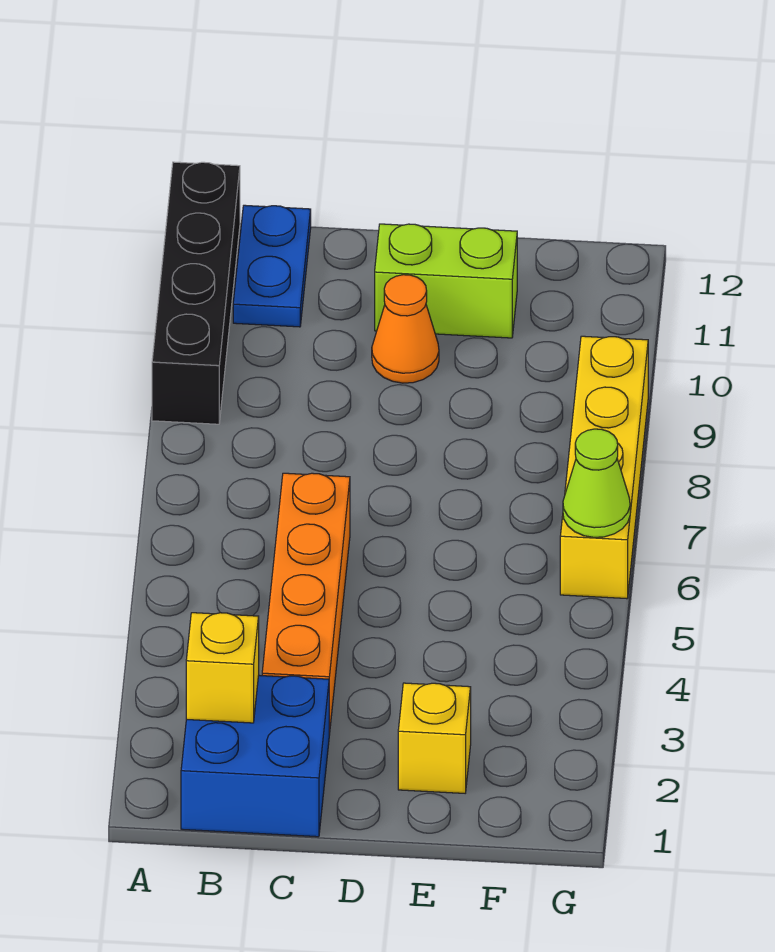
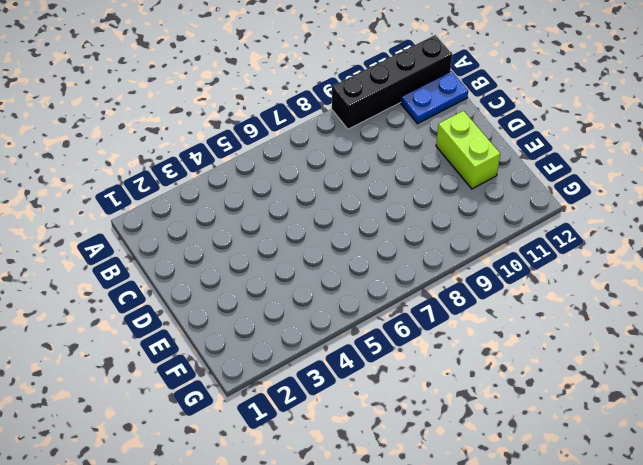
none -> blue 2x2 brick [181,675,329,837]
none -> orange 1x4 brick [262,473,350,735]

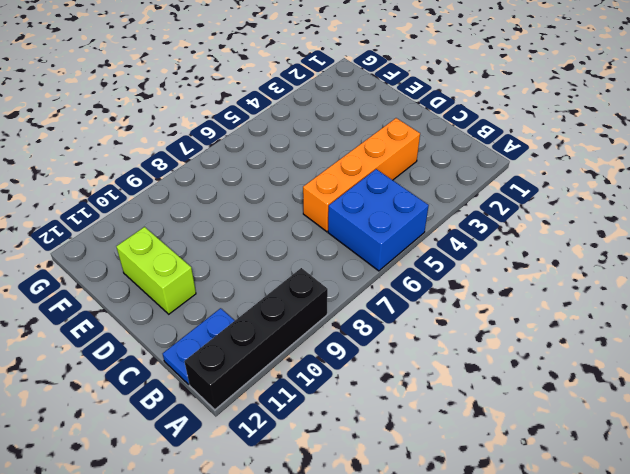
blue 2x2 brick [328,169,429,271] -> blue 2x2 brick moved to [181,675,329,837]
none -> orange 1x1 cone [372,275,439,383]
none -> yellow 1x1 brick [398,683,471,793]

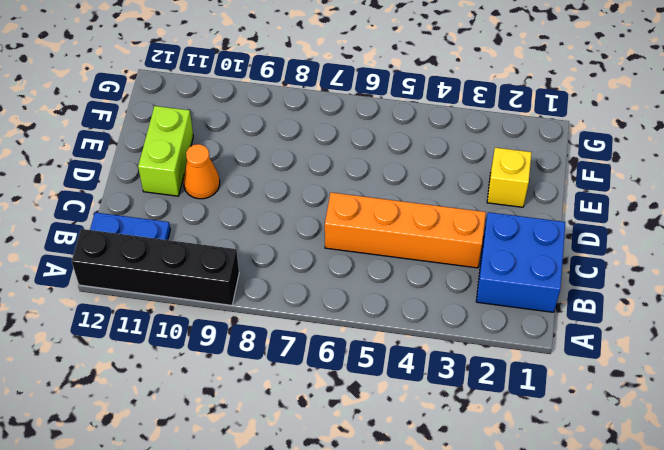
none -> yellow 1x4 brick [560,336,648,599]
none -> yellow 1x1 brick [186,613,259,723]

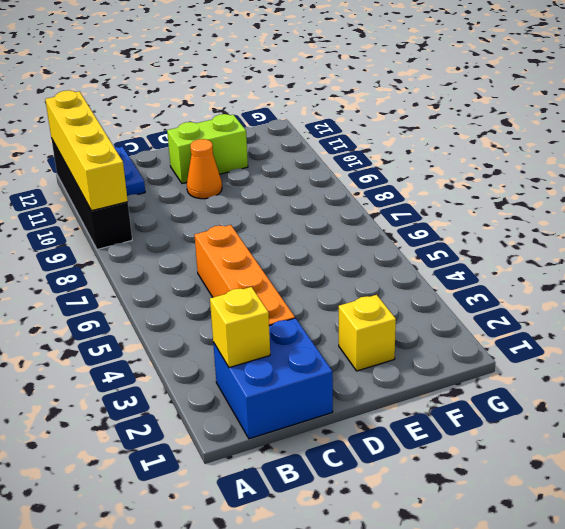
yellow 1x4 brick [45,90,128,211] -> yellow 1x4 brick moved to [560,336,648,599]
none -> lime 1x1 cone [563,429,630,537]

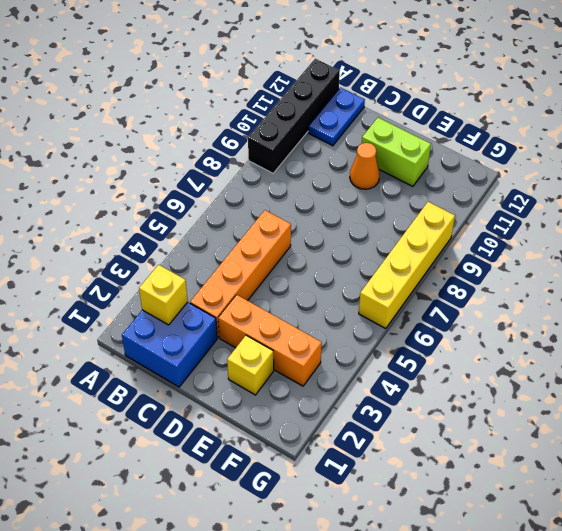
orange 1x3 brick [218,295,322,386] -> none
none -> lime 1x1 cone [563,429,630,537]

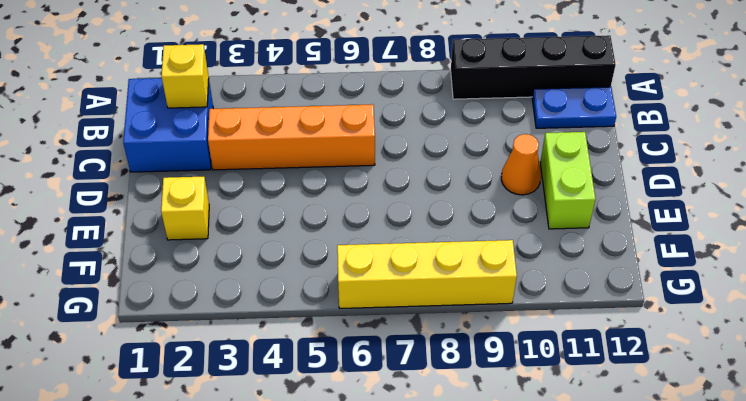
none -> lime 1x1 cone [563,429,630,537]

